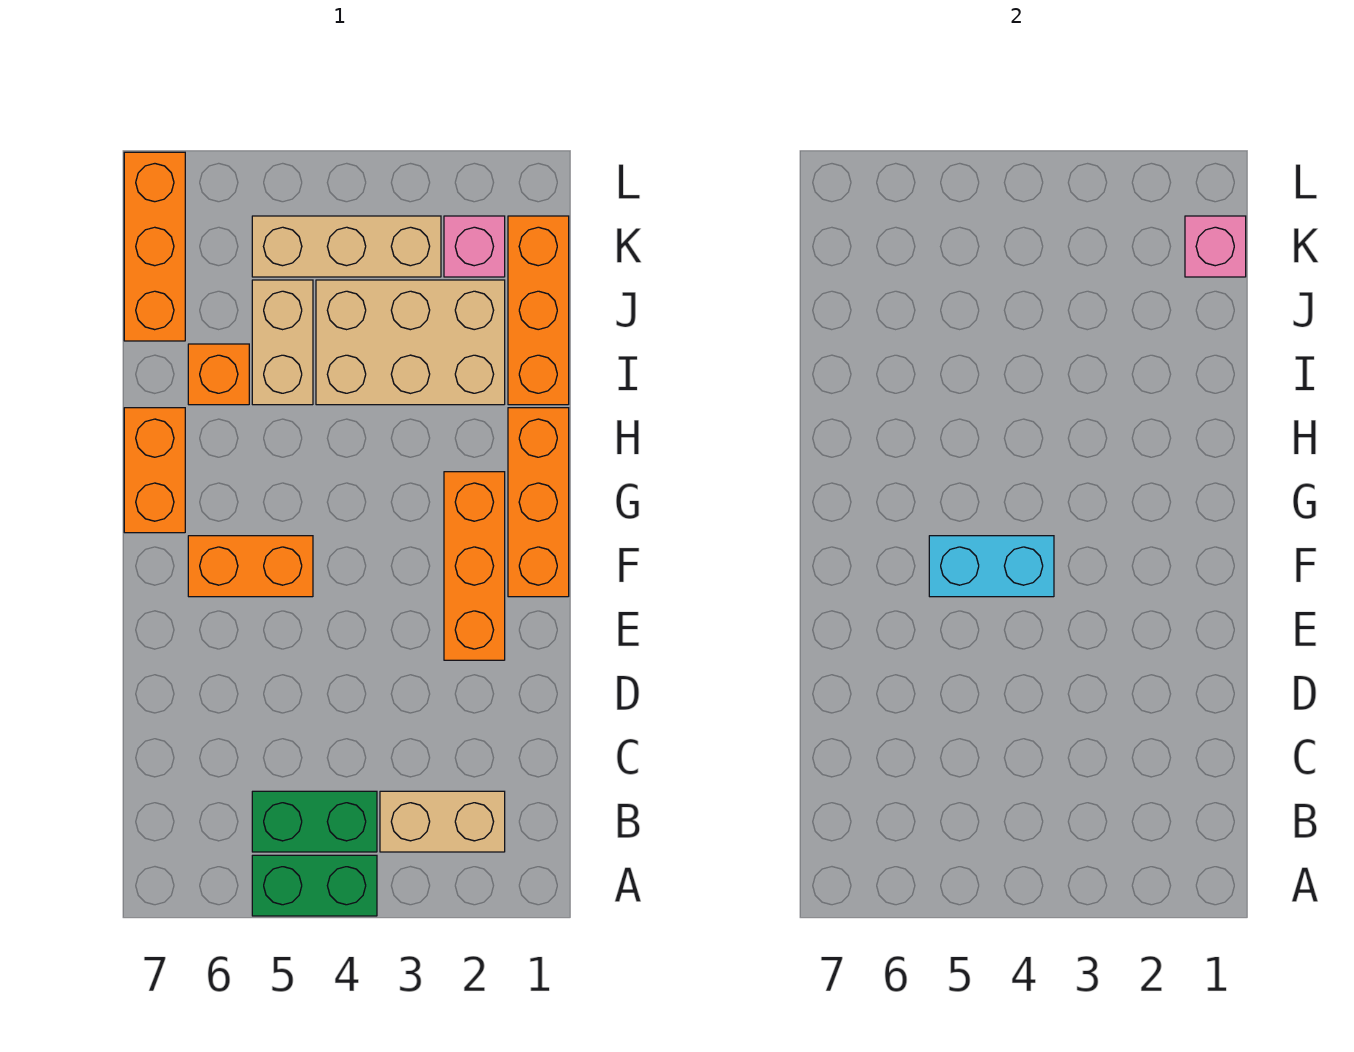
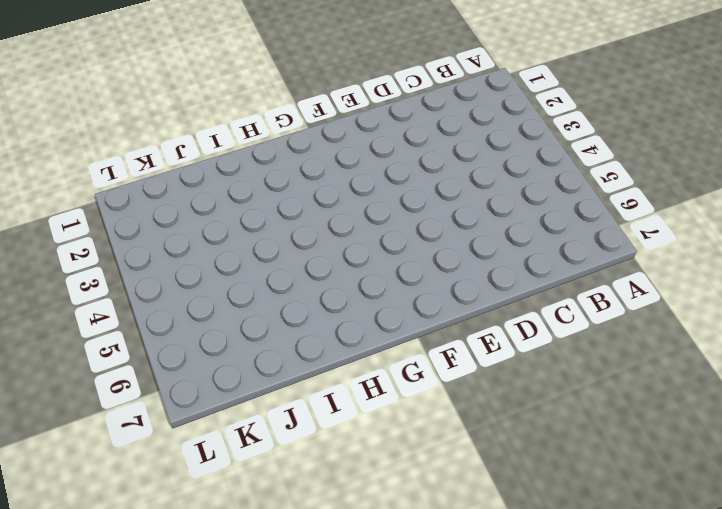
none -> green 1x2 brick [252,855,377,916]
none -> tan 1x2 brick [380,791,505,852]
none -> green 1x2 brick [252,791,377,852]

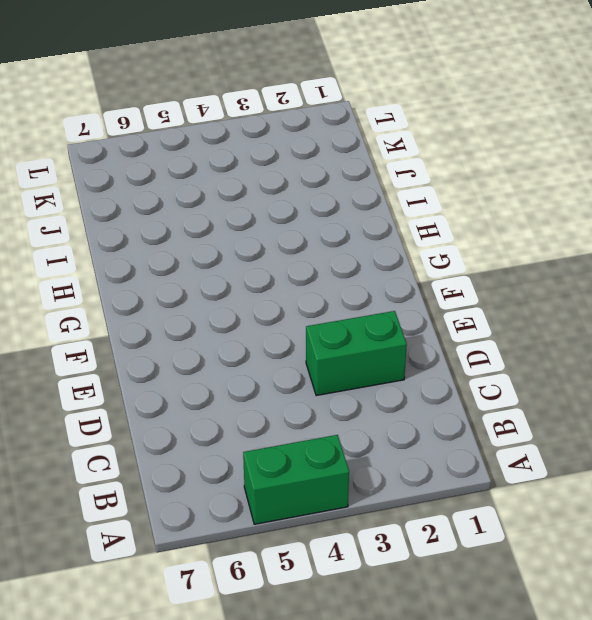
green 1x2 brick [306,311,407,396] -> green 1x2 brick moved to [252,791,377,852]
none -> tan 1x2 brick [380,791,505,852]
none -> orange 1x3 brick [444,472,505,660]
none -> orange 1x3 brick [508,408,569,597]

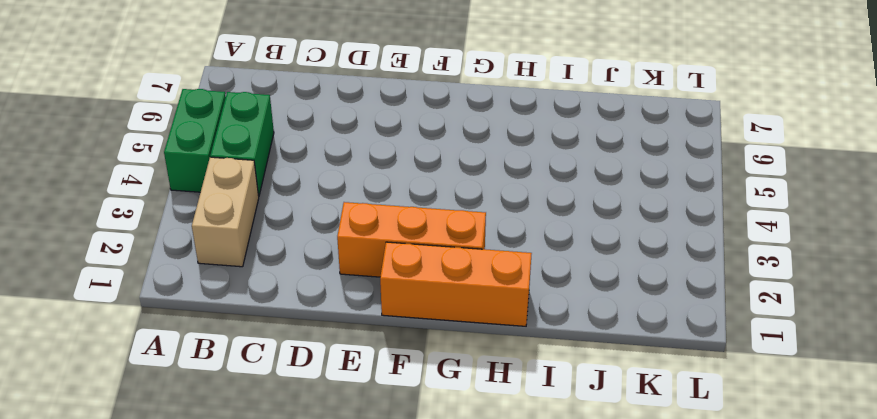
none -> orange 1x2 brick [188,536,313,597]
none -> orange 1x2 brick [124,408,185,533]
none -> orange 1x3 brick [508,216,569,405]

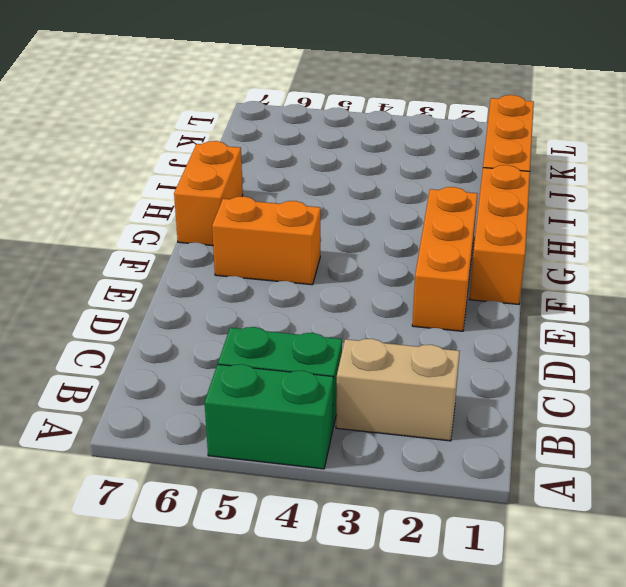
none -> tan 2x3 brick [316,280,505,405]
none -> tan 1x2 brick [252,280,313,405]
none -> orange 1x1 brick [188,344,249,405]

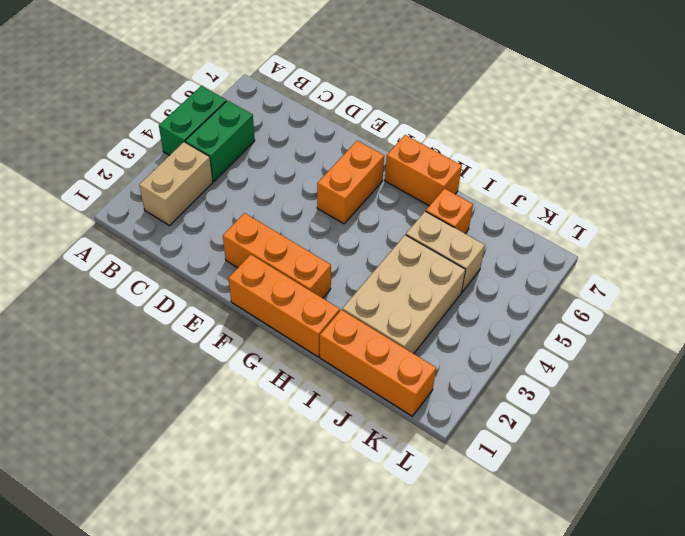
none -> orange 1x3 brick [124,152,185,341]
none -> pink 1x1 brick [444,216,505,277]
none -> tan 1x3 brick [252,216,441,277]

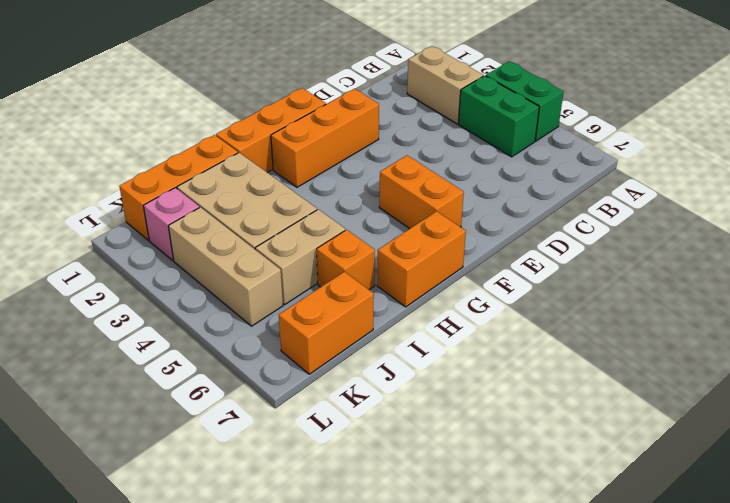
orange 1x2 brick [279,272,374,374] -> orange 1x3 brick [124,152,185,341]
none -> cyan 1x2 brick [929,536,1054,597]
none -> pink 1x1 brick [1185,216,1246,277]

